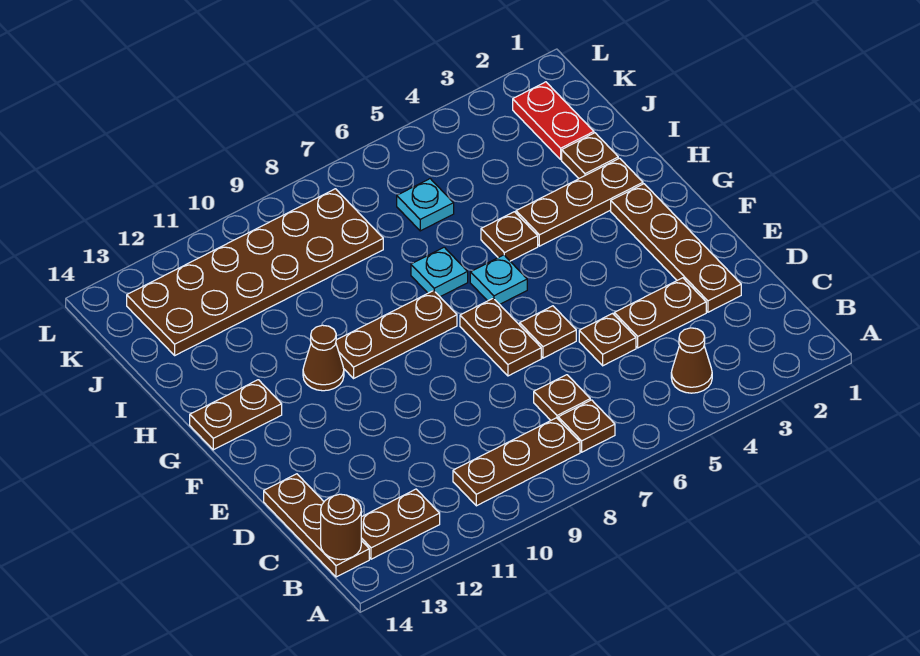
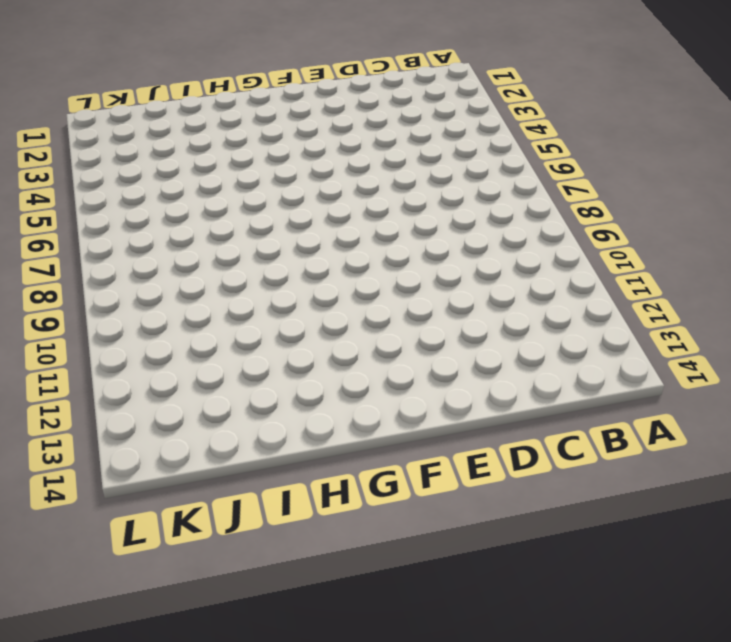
none -> brown 1x1 cone [671,328,712,393]
none -> brown 1x1 plate [558,400,615,452]
none -> brown 1x3 plate [453,418,580,506]

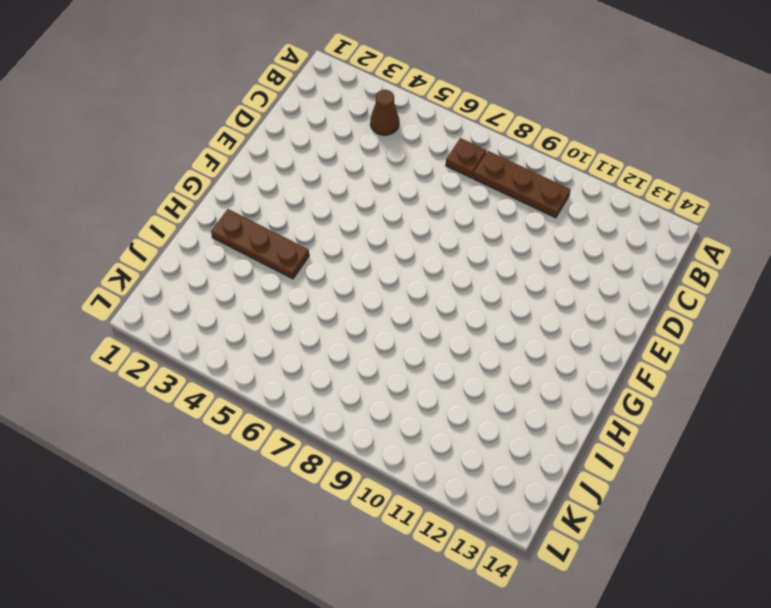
none -> brown 1x2 plate [361,489,440,559]
none -> brown 1x3 plate [264,474,369,577]
none -> brown 1x1 plate [534,375,590,420]

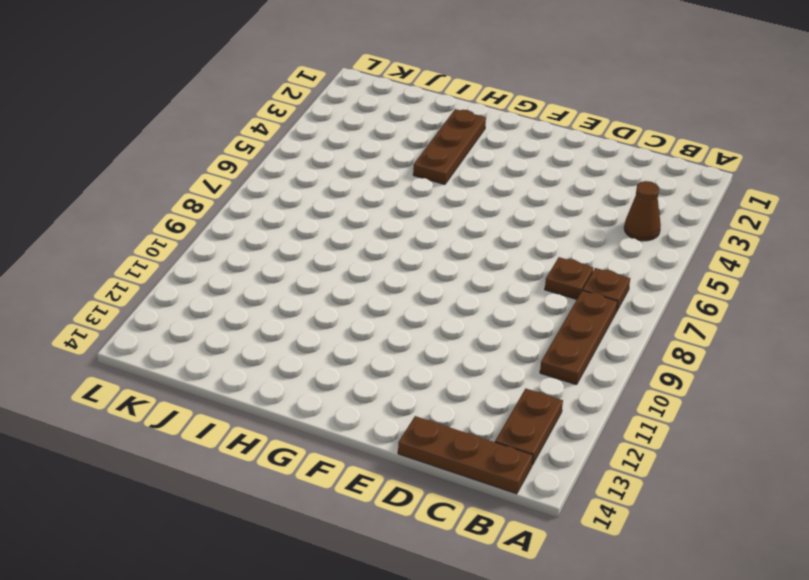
none -> brown 1x4 plate [611,184,741,312]
none -> brown 1x2 plate [614,278,706,348]
none -> brown 1x1 plate [579,314,636,366]

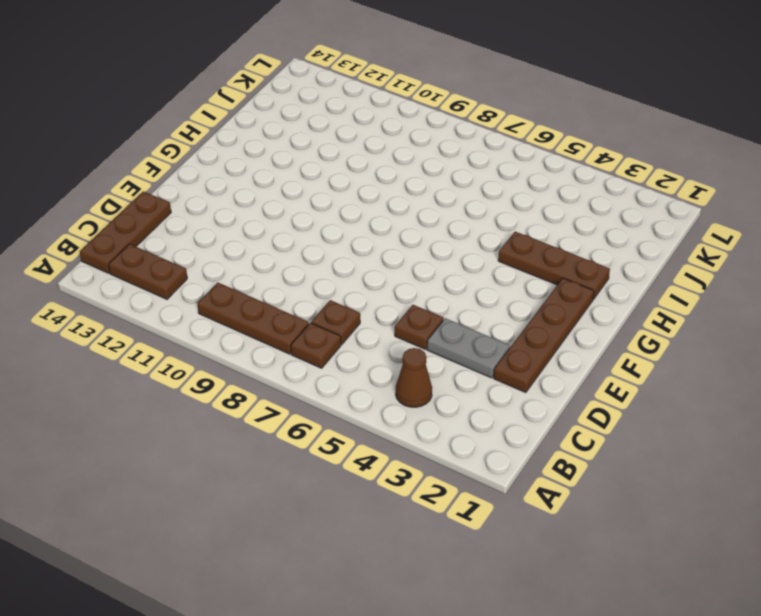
grey 1x2 plate [427,318,510,378] -> brown 1x2 plate [614,278,706,348]
none -> brown 1x1 plate [520,306,576,358]
none -> brown 1x2 plate [460,298,541,376]
none -> cyan 1x1 plate [470,255,527,304]

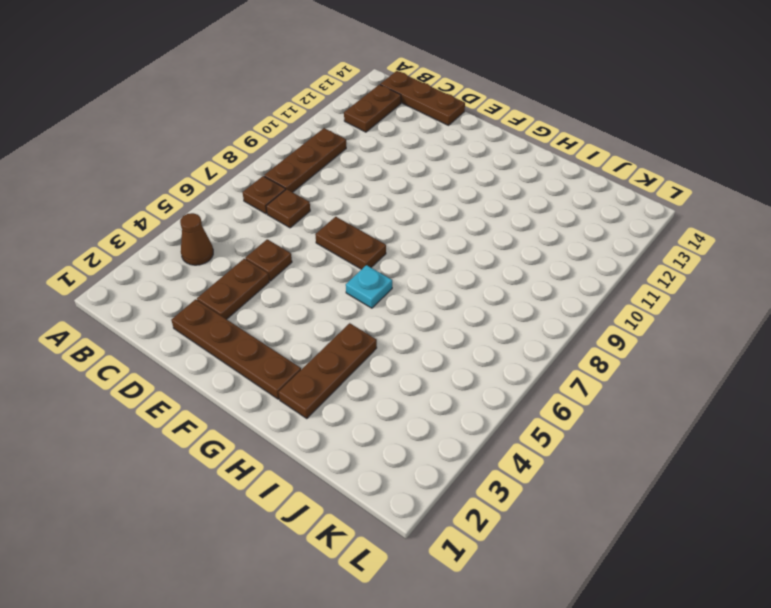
none -> brown 1x1 plate [520,306,576,358]
none -> brown 1x3 plate [336,291,457,378]
none -> brown 1x1 cone [303,325,344,391]

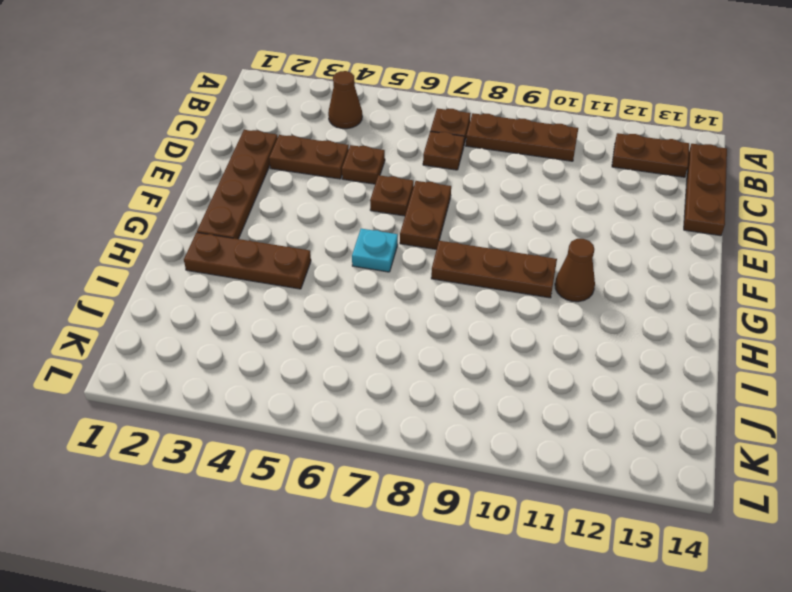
none -> brown 1x2 plate [190,380,282,450]
none -> brown 1x1 plate [481,212,538,261]
none -> cyan 1x1 plate [411,247,468,297]

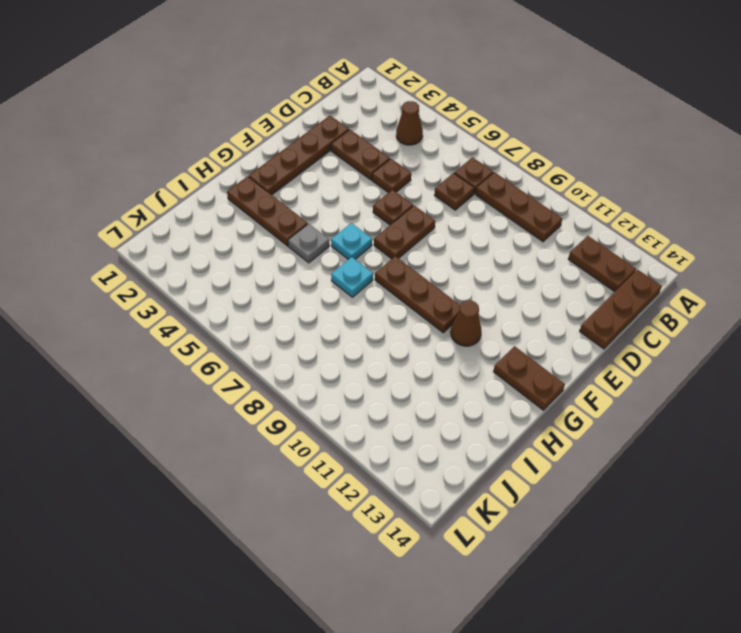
grey 1x1 plate [288,224,329,263] -> brown 1x1 plate [481,212,538,261]
none -> brown 1x1 plate [562,133,618,178]
none -> red 1x2 plate [513,82,594,159]
none -> cyan 1x1 plate [397,179,454,231]

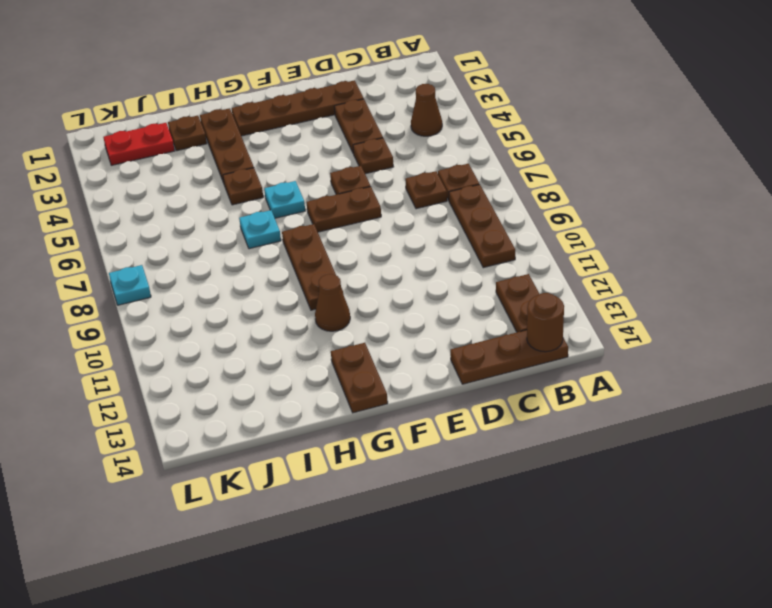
cyan 1x1 plate [109,265,151,305] -> cyan 1x1 plate moved to [397,179,454,231]
none -> brown 2x6 plate [127,189,383,355]

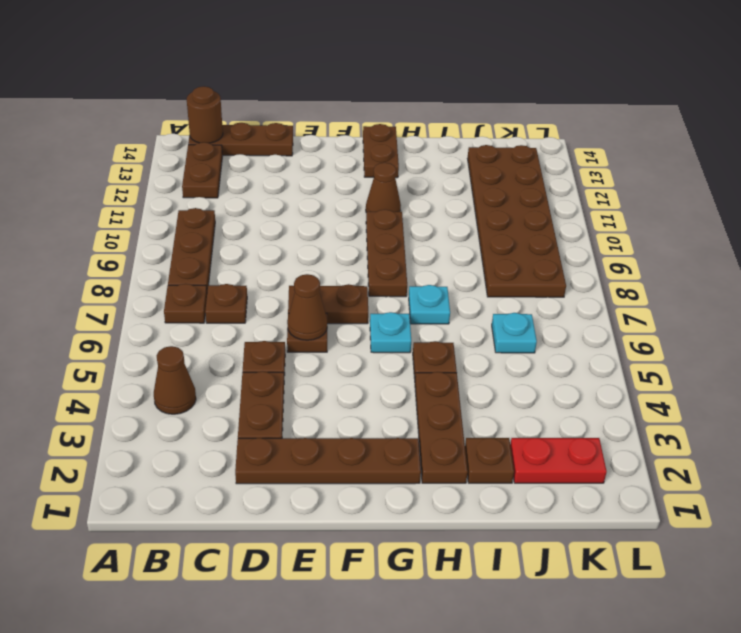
brown 1x1 cone [287,274,327,340] -> none

